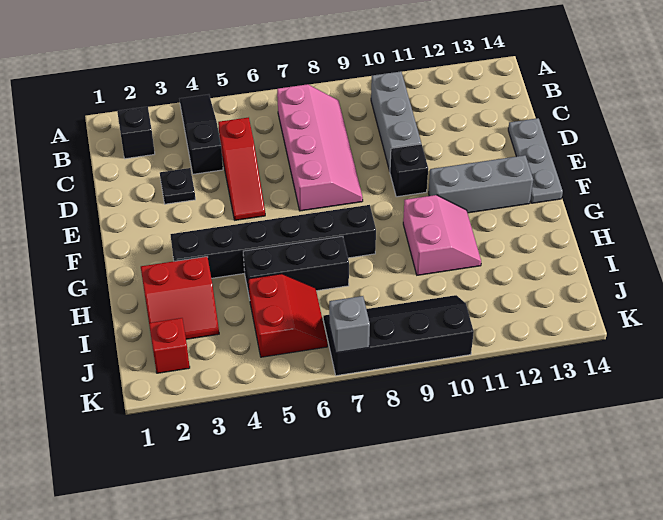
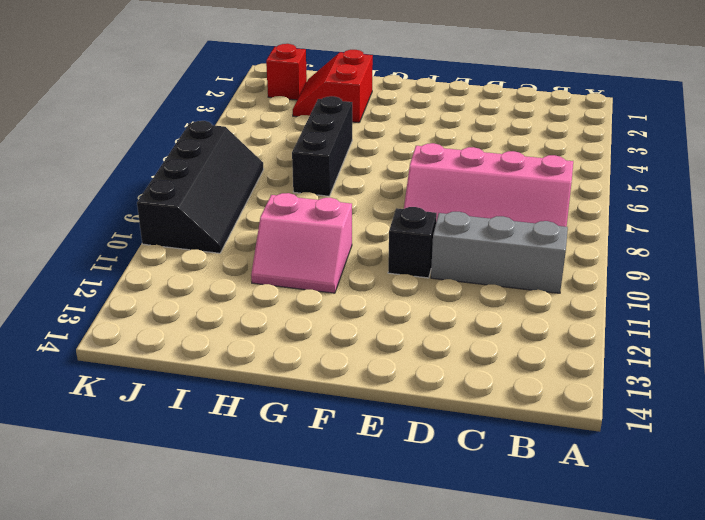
none -> black 1x3 slope [180,94,223,174]
none -> black 1x1 brick [117,107,155,159]
none -> red 1x3 slope [218,117,265,220]

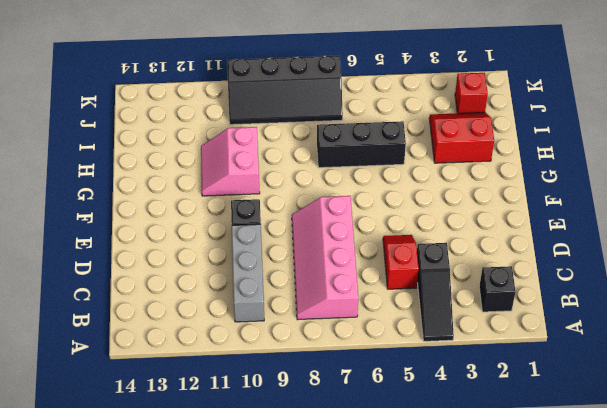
red 1x2 slope [383,235,419,289] -> red 1x3 slope [218,117,265,220]
none -> black 1x1 plate [160,168,195,204]
none -> grey 1x3 plate [508,118,563,203]
none -> grey 1x3 brick [429,155,533,213]

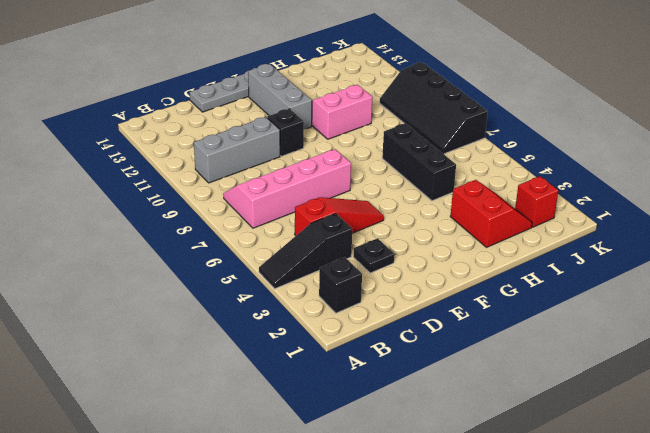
none -> black 1x6 brick [170,205,376,278]
none -> red 2x2 slope [249,274,328,357]
none -> grey 1x1 brick [329,296,370,353]

